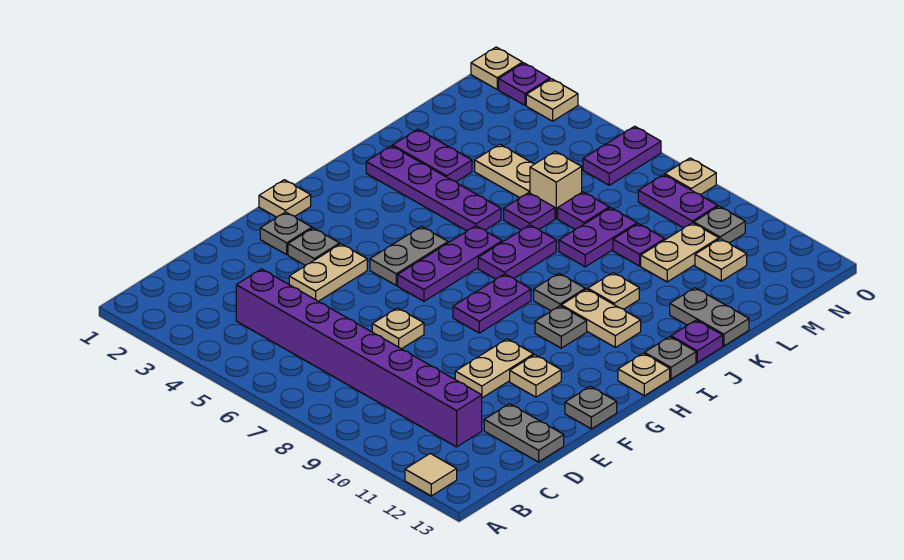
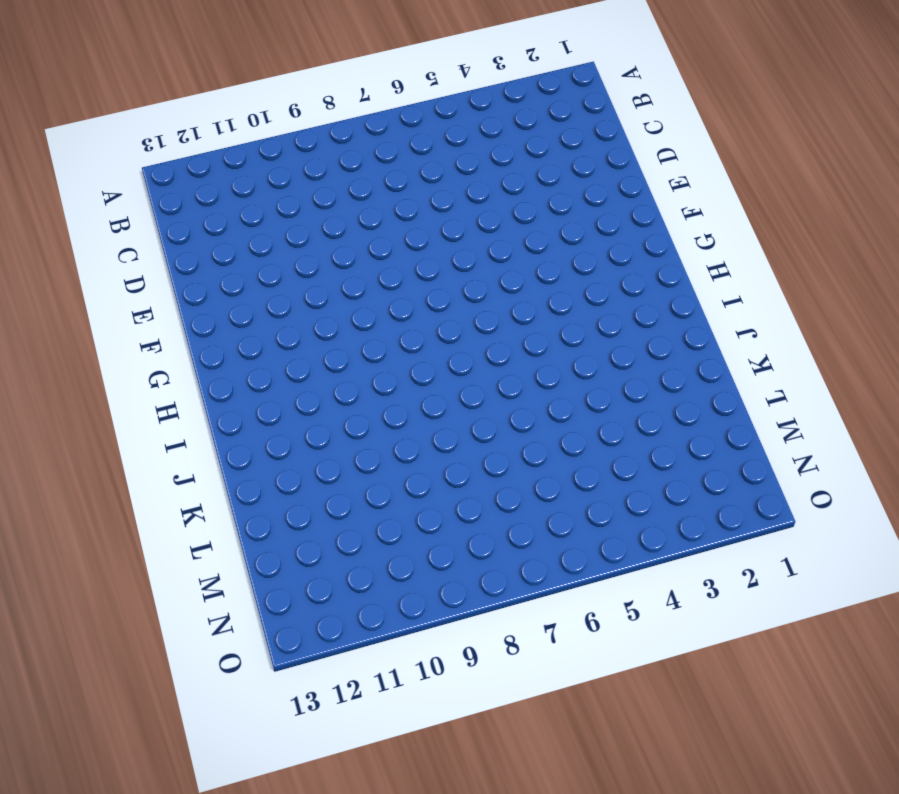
none -> tan 1x1 tile [405,454,457,496]
none -> purple 1x8 brick [236,269,482,447]
none -> grey 1x2 plate [484,404,564,462]
none -> tan 1x2 plate [289,244,367,301]

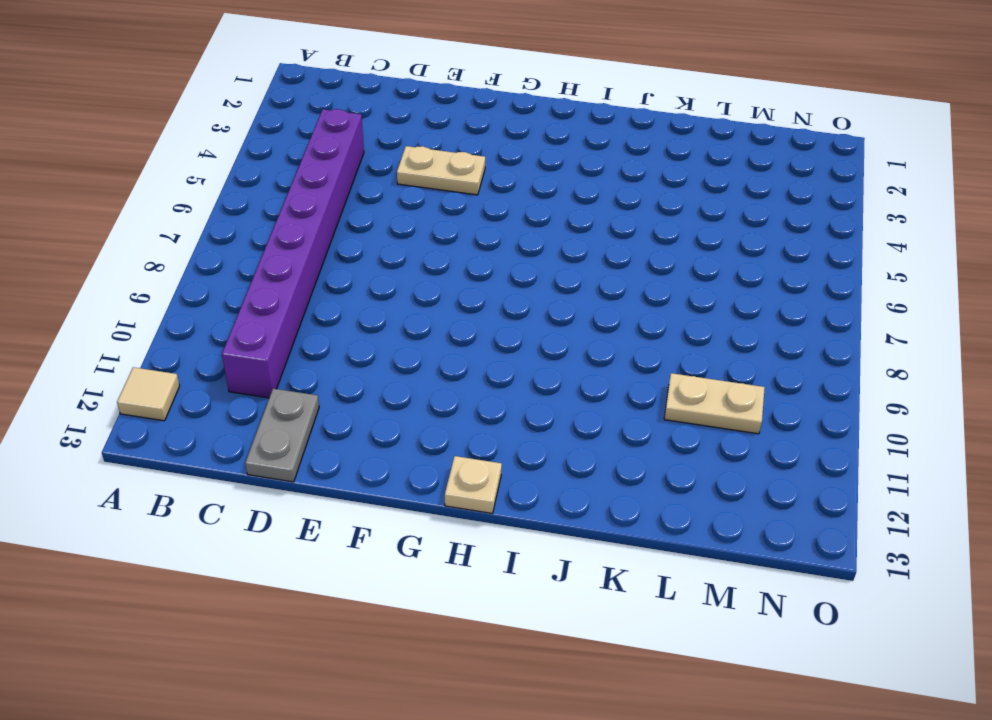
none -> tan 1x1 plate [372,308,424,349]
none -> tan 1x2 plate [455,339,534,398]
none -> grey 1x1 plate [260,212,312,255]
none -> grey 1x1 plate [288,228,340,266]

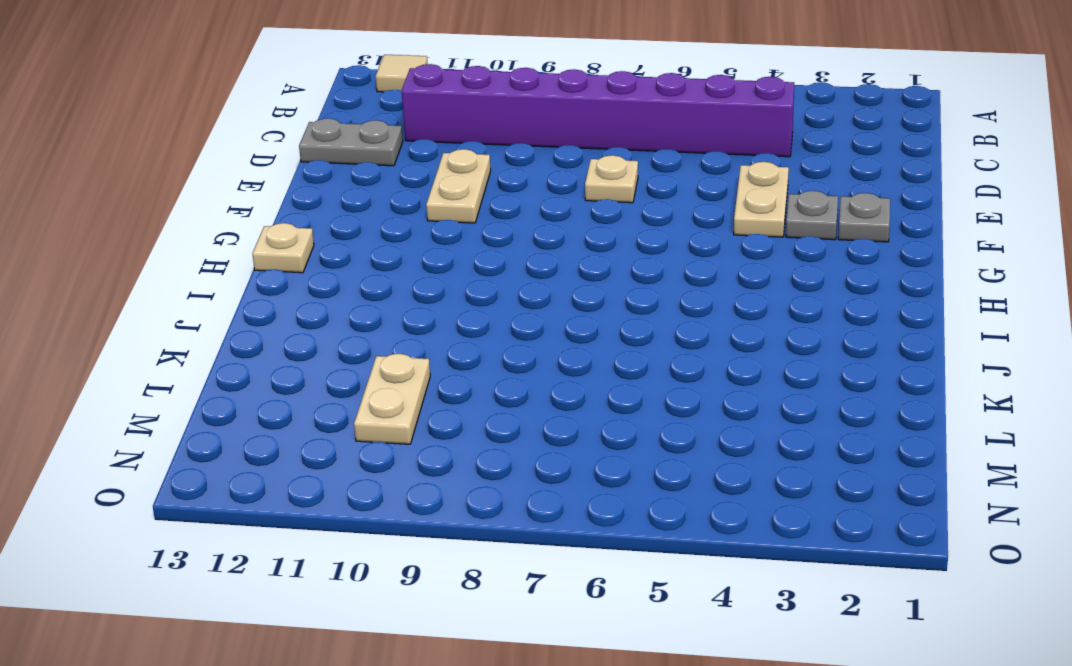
none -> tan 1x1 plate [510,355,561,397]
none -> grey 1x1 plate [565,386,617,429]
none -> tan 1x1 plate [259,180,311,217]
none -> grey 1x2 plate [370,227,448,285]

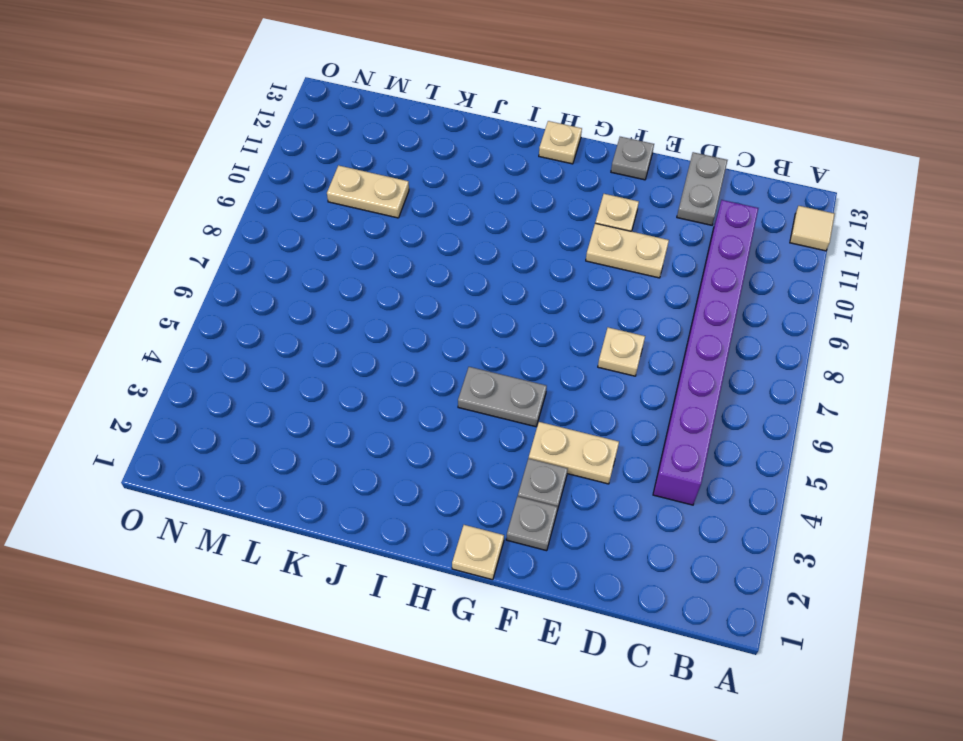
none -> purple 1x3 plate [398,226,502,301]
none -> purple 1x2 plate [453,274,531,333]
none -> grey 1x1 plate [535,306,587,348]
none -> purple 1x2 plate [478,225,556,279]

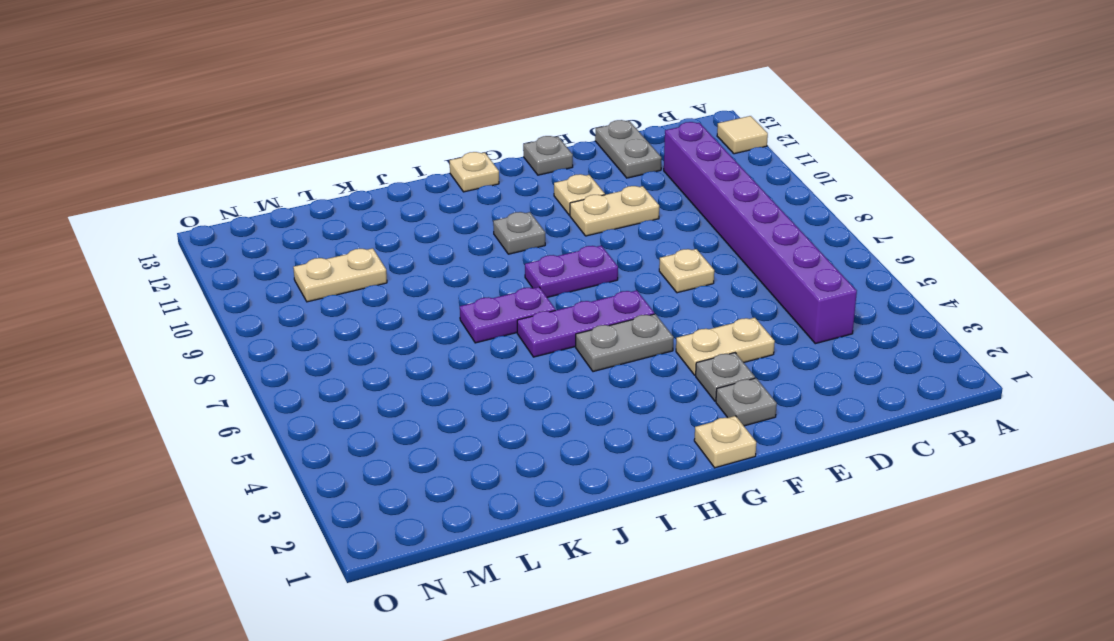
none -> grey 1x1 plate [534,273,585,311]
none -> tan 1x2 plate [561,289,641,347]
none -> grey 1x1 plate [645,337,696,379]
none -> purple 1x4 plate [366,146,501,231]

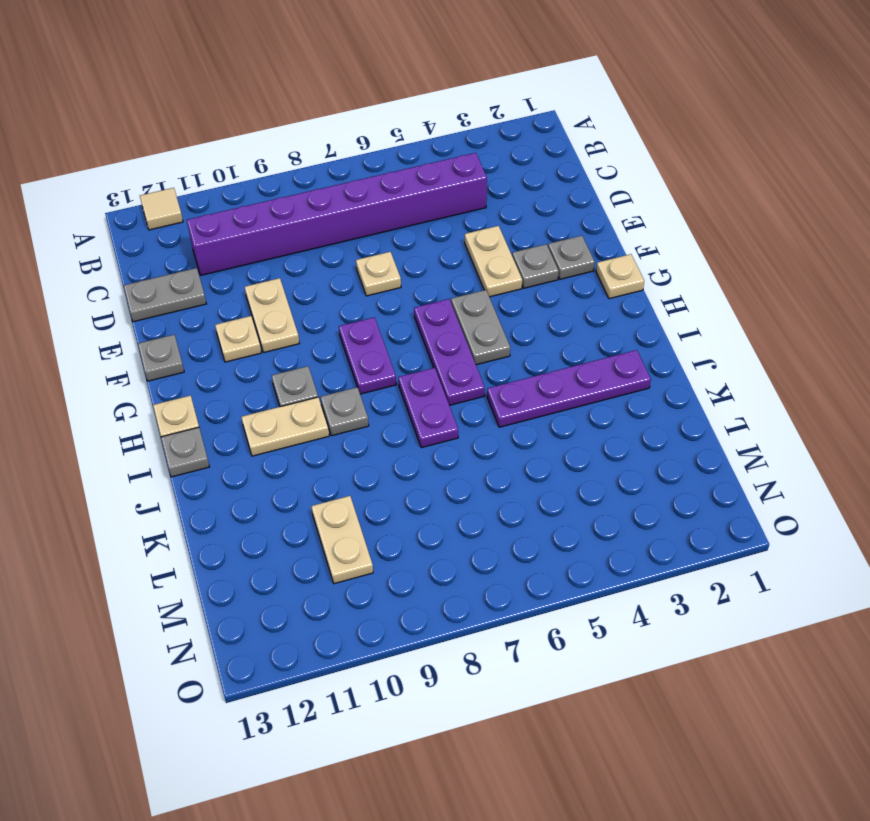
none -> tan 1x1 plate [588,273,639,309]
none -> purple 1x1 plate [671,320,723,362]
none -> purple 1x2 plate [393,129,472,182]
none -> purple 1x1 plate [504,193,555,230]

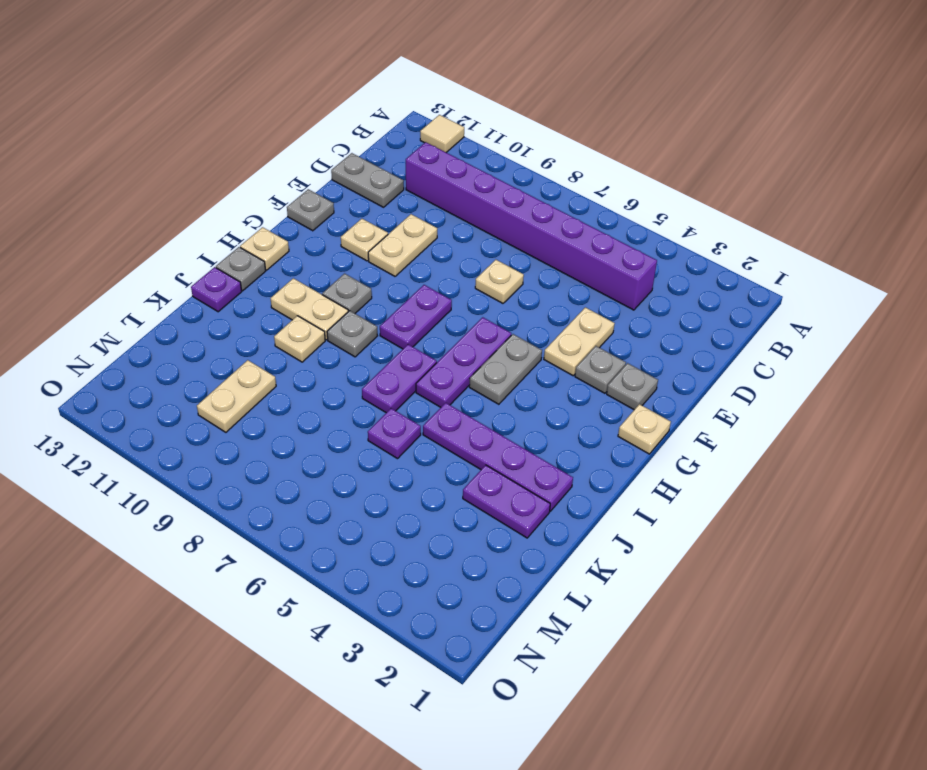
none -> purple 1x2 plate [559,208,637,267]
none -> grey 1x2 plate [670,288,749,346]
none -> tan 1x2 plate [475,144,534,198]
none -> tan 1x1 brick [530,152,582,218]

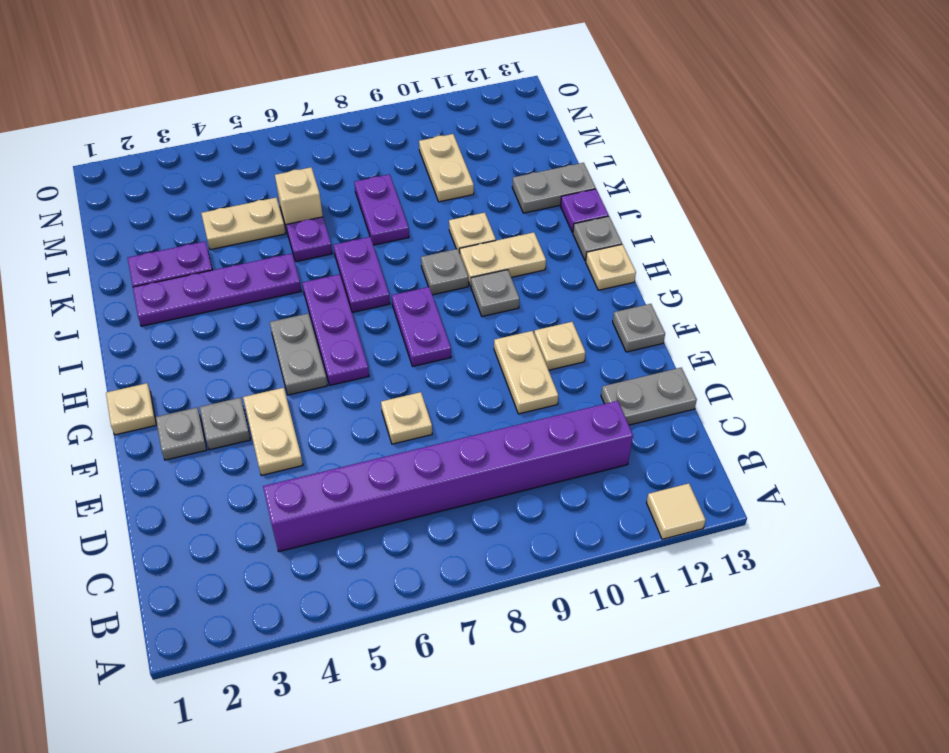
none -> purple 1x1 plate [558,192,609,229]
none -> purple 1x1 plate [613,224,665,266]
none -> tan 1x1 plate [695,239,747,281]
none -> purple 1x2 plate [583,126,661,185]

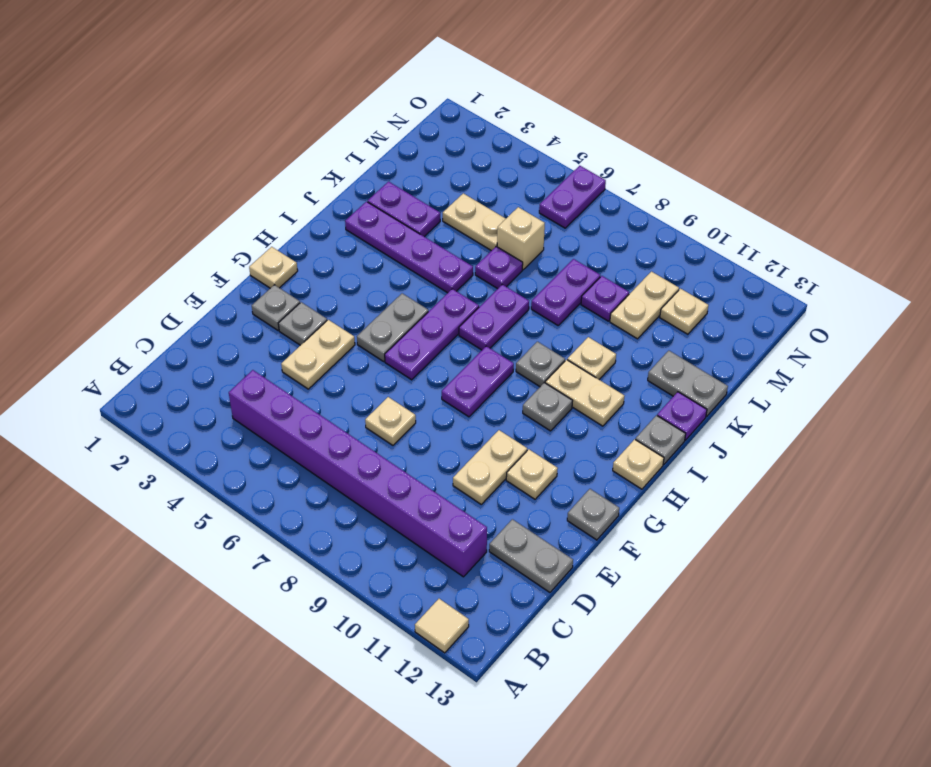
none -> purple 1x1 plate [558,192,609,229]
none -> purple 1x2 plate [638,175,718,228]
none -> grey 1x1 plate [694,206,745,243]
none -> tan 1x1 plate [471,47,522,89]

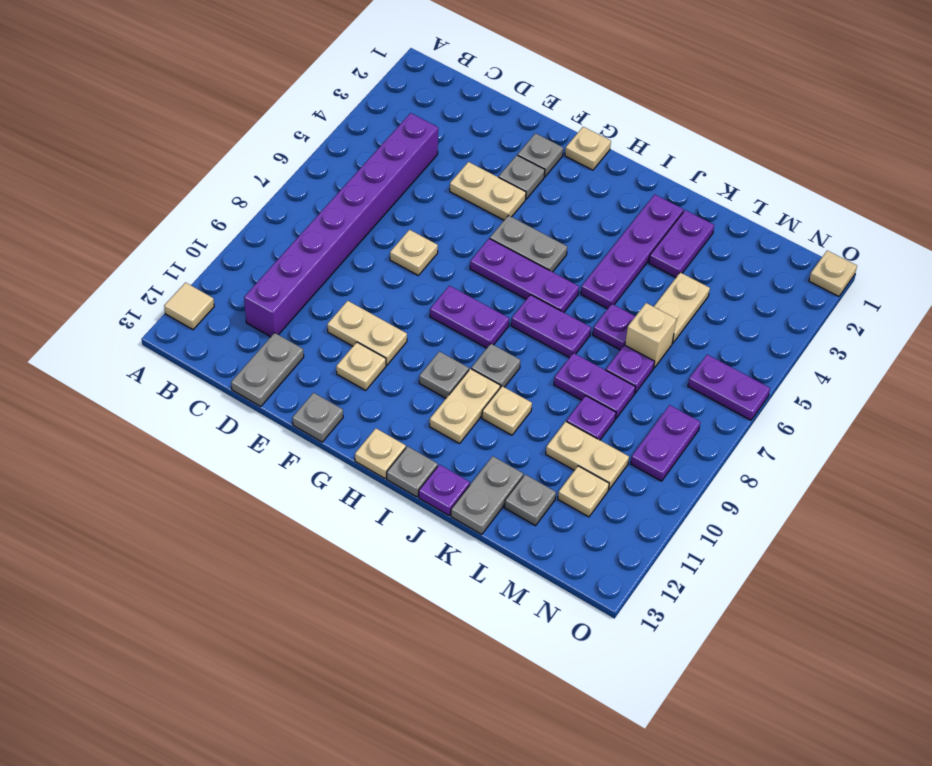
grey 1x1 plate [505,475,556,526] -> grey 1x1 plate moved to [694,206,745,243]
none -> purple 1x1 plate [499,63,550,105]
none -> tan 1x1 plate [526,79,578,121]
none -> tan 1x1 plate [665,158,716,195]

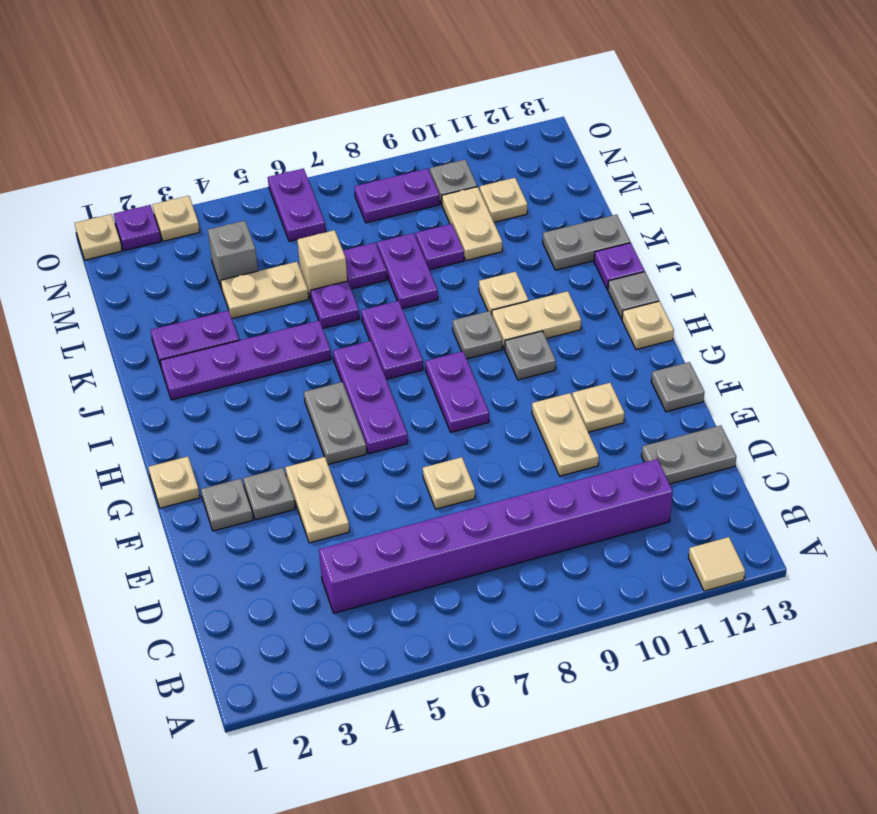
grey 1x1 brick [208,221,258,289] -> none
none -> tan 1x1 plate [665,158,716,195]

